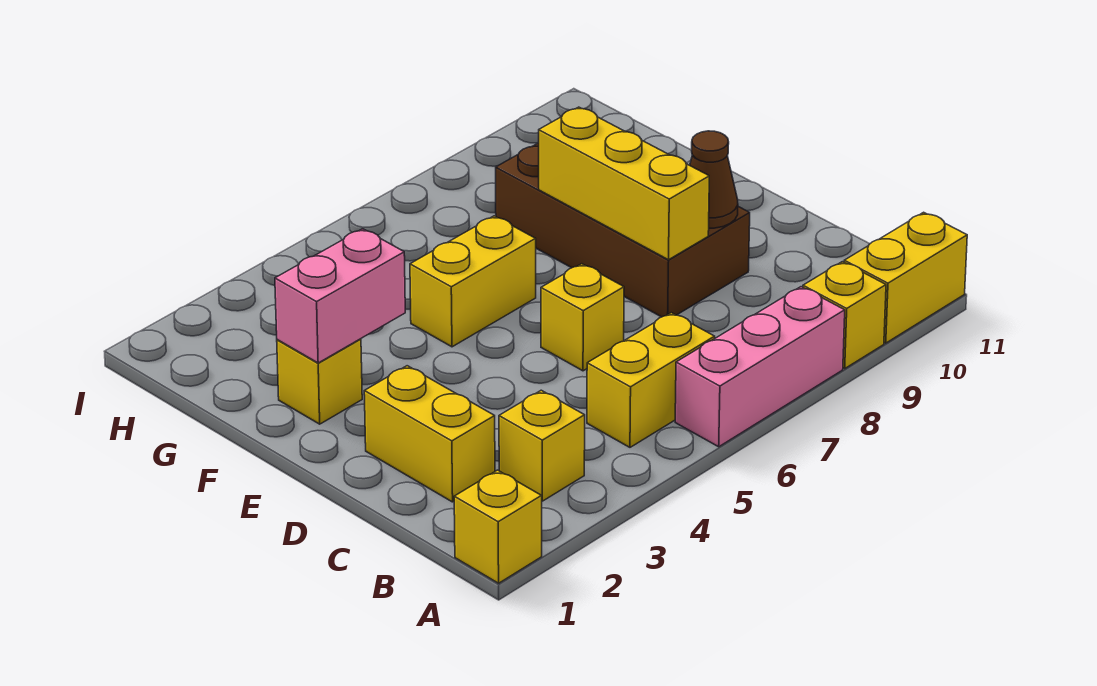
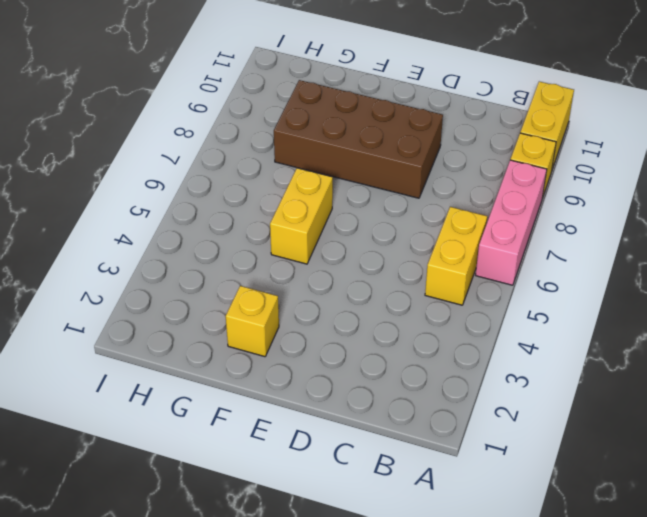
none -> yellow 1x1 brick [454,470,542,583]
none -> yellow 1x1 brick [499,390,585,501]
none -> yellow 1x2 brick [364,366,495,502]

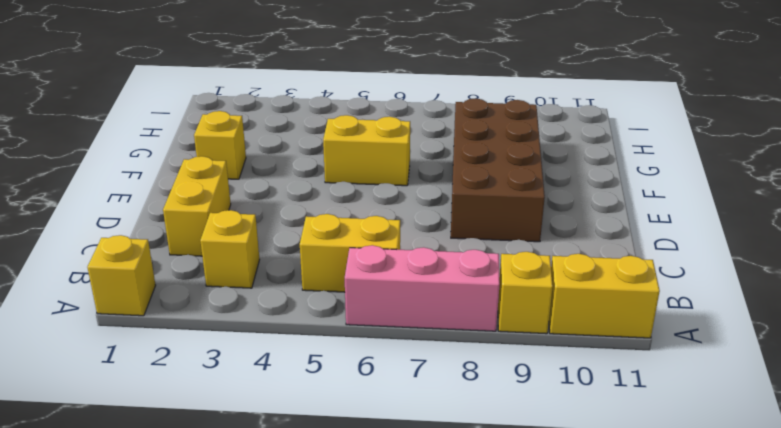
none -> yellow 1x1 brick [541,264,624,371]
none -> yellow 1x3 brick [539,107,709,260]
none -> brown 1x1 cone [690,131,738,228]

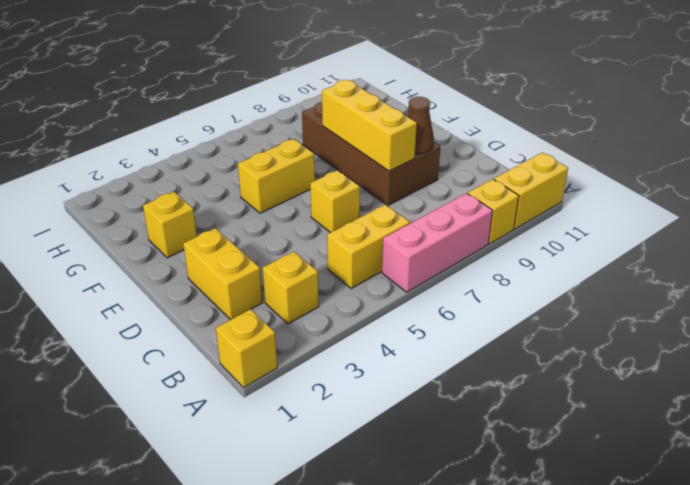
none -> pink 1x2 brick [275,229,405,363]

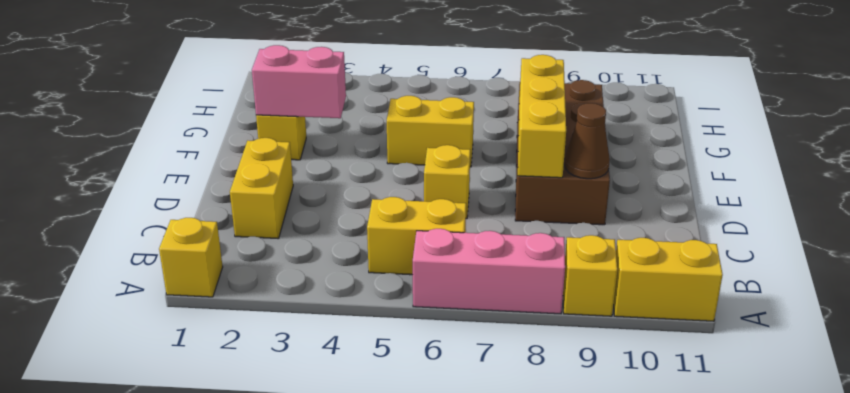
none -> yellow 1x1 brick [499,390,585,501]

